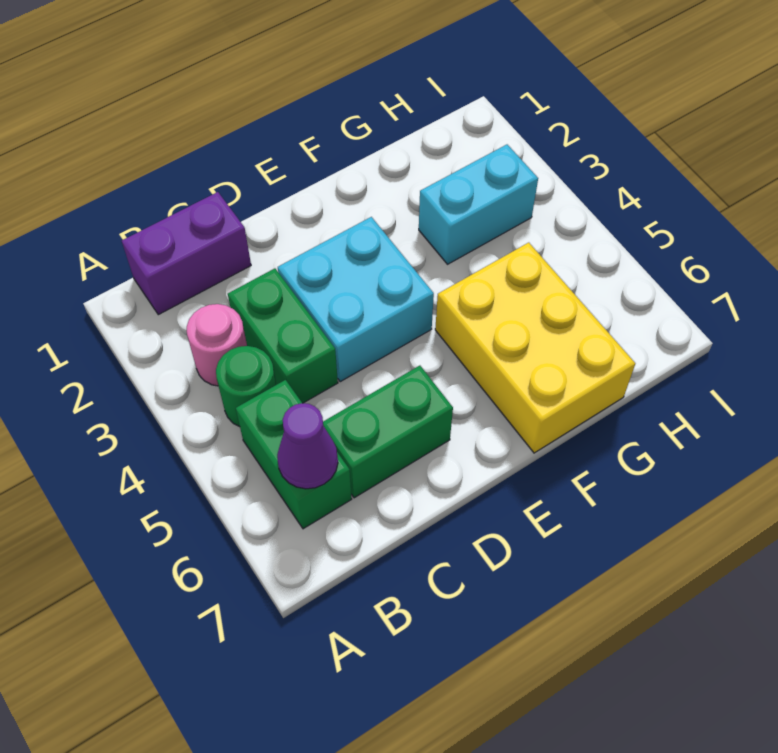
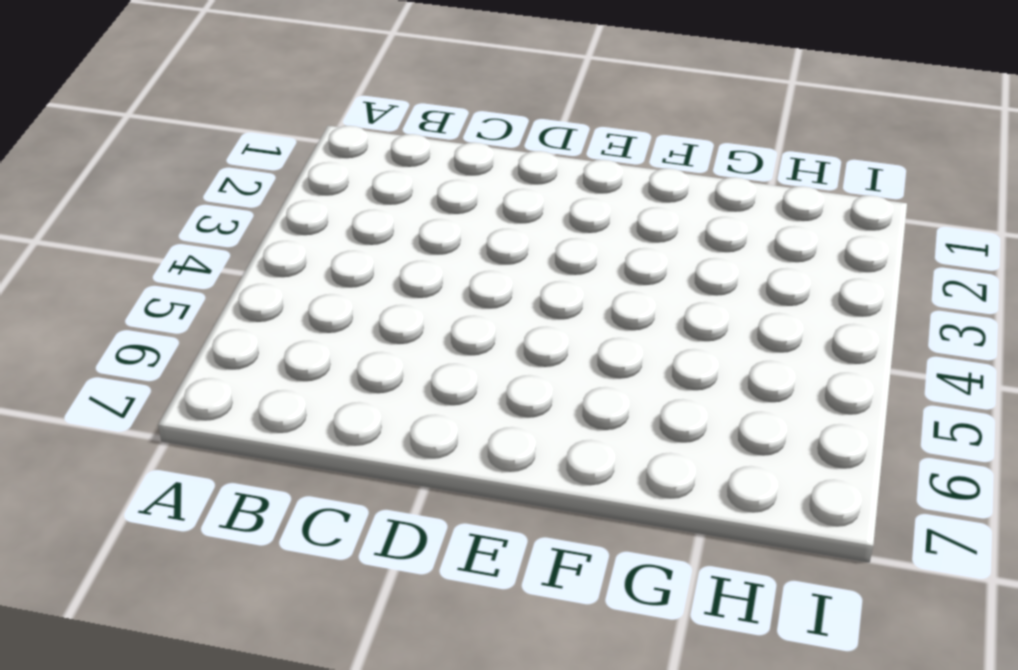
none -> purple 1x2 brick [122,192,251,315]
none -> pink 1x1 round brick [187,304,247,386]

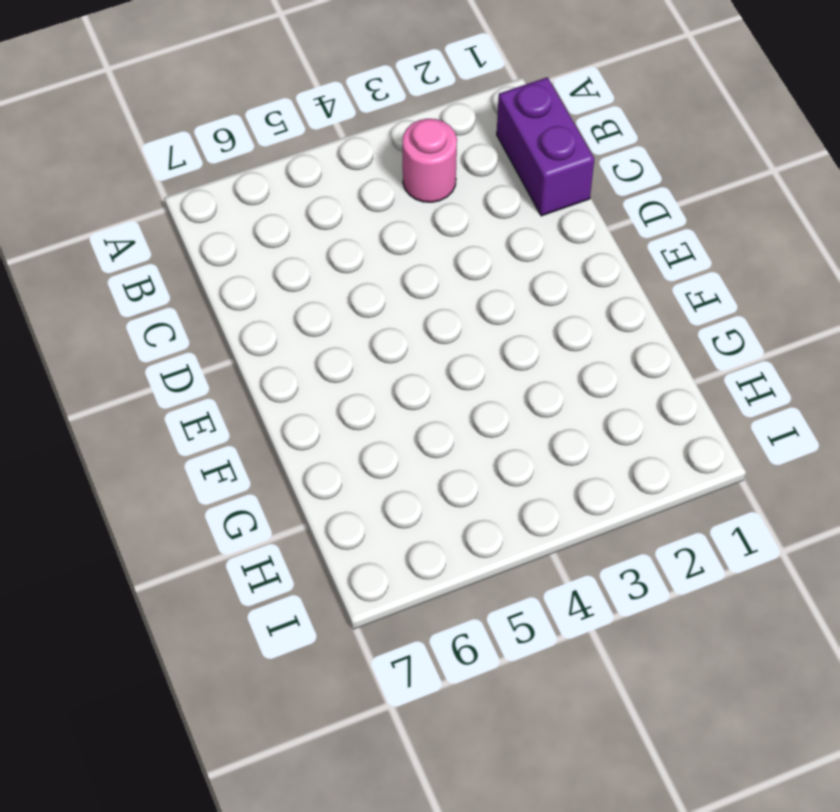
none -> green 1x1 round brick [216,346,276,427]
none -> green 1x2 brick [236,380,352,529]

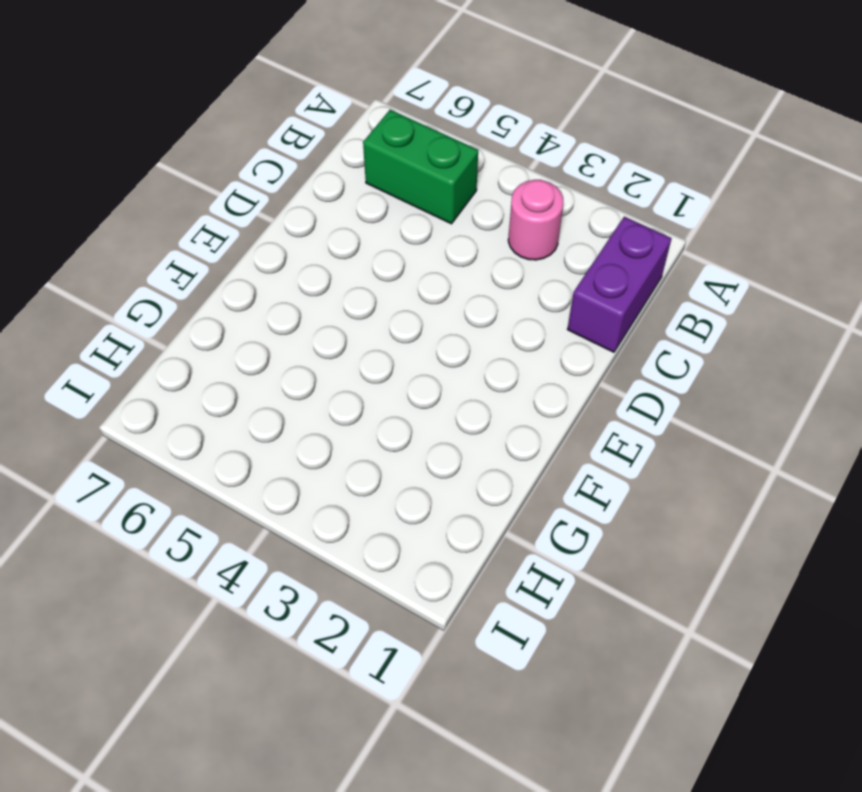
none -> green 1x1 round brick [216,346,276,427]
none -> green 1x2 brick [228,269,338,403]

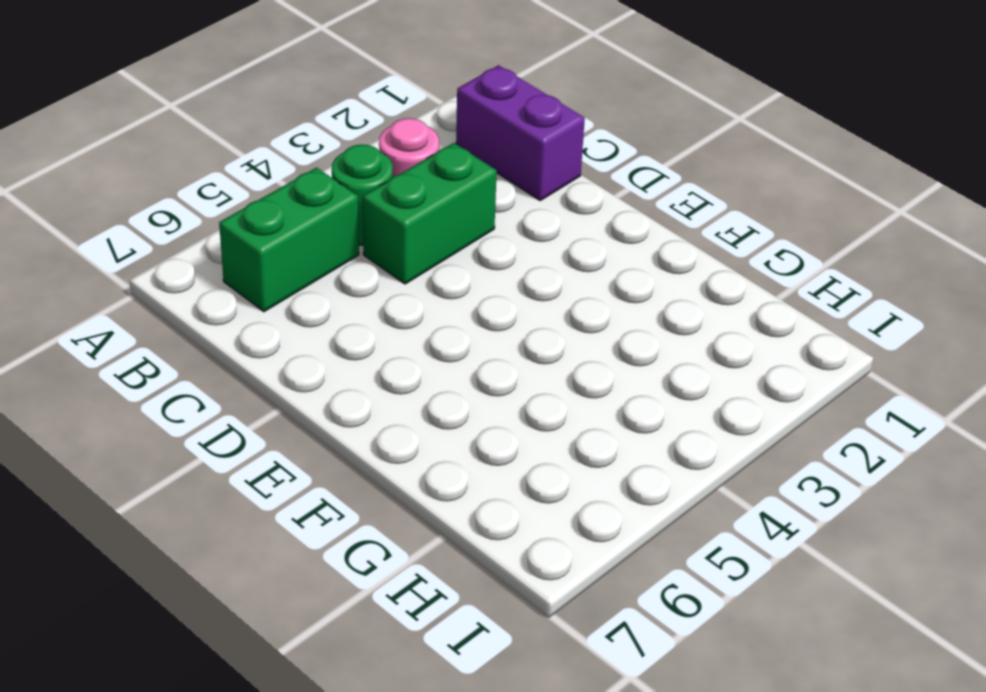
none -> green 1x2 brick [323,366,453,498]
none -> cyan 2x2 brick [278,217,434,382]

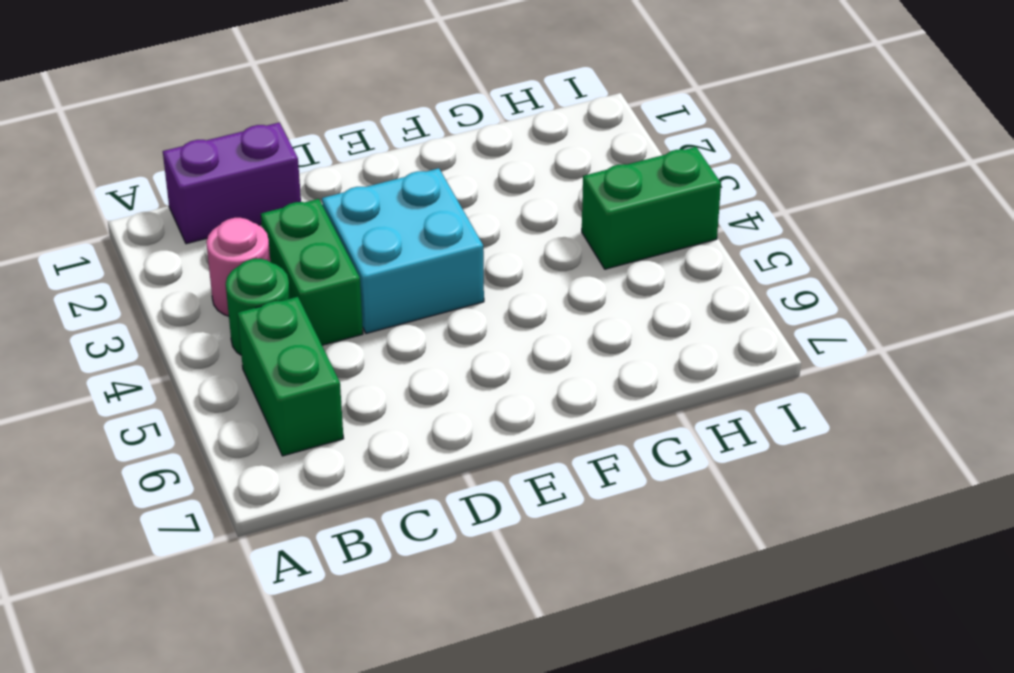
green 1x2 brick [582,147,721,269] -> green 1x2 brick moved to [323,366,453,498]
none -> yellow 2x3 brick [435,243,635,453]
none -> cyan 1x2 brick [419,145,538,264]

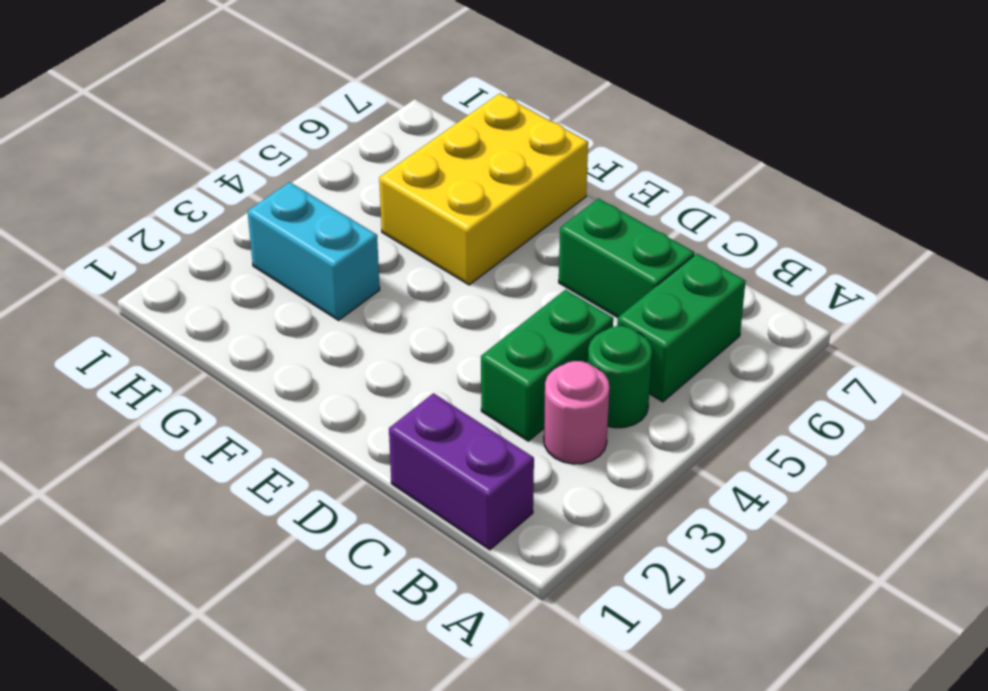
none -> cyan 2x2 brick [278,217,434,382]
none -> purple 1x1 cone [277,403,338,489]

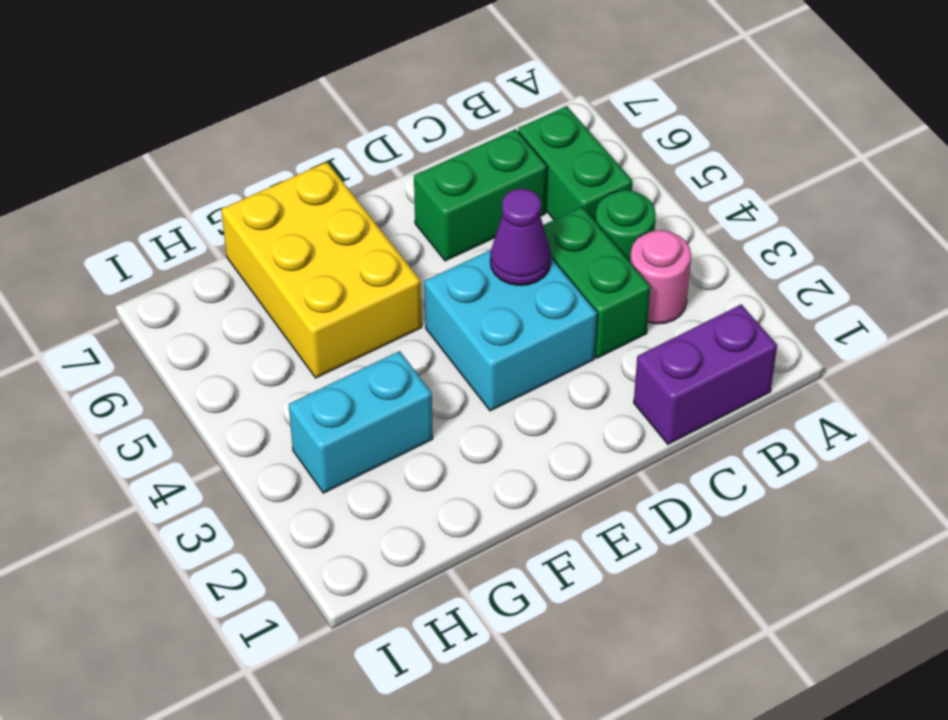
purple 1x1 cone [490,189,551,285] -> purple 1x1 cone moved to [277,403,338,489]

